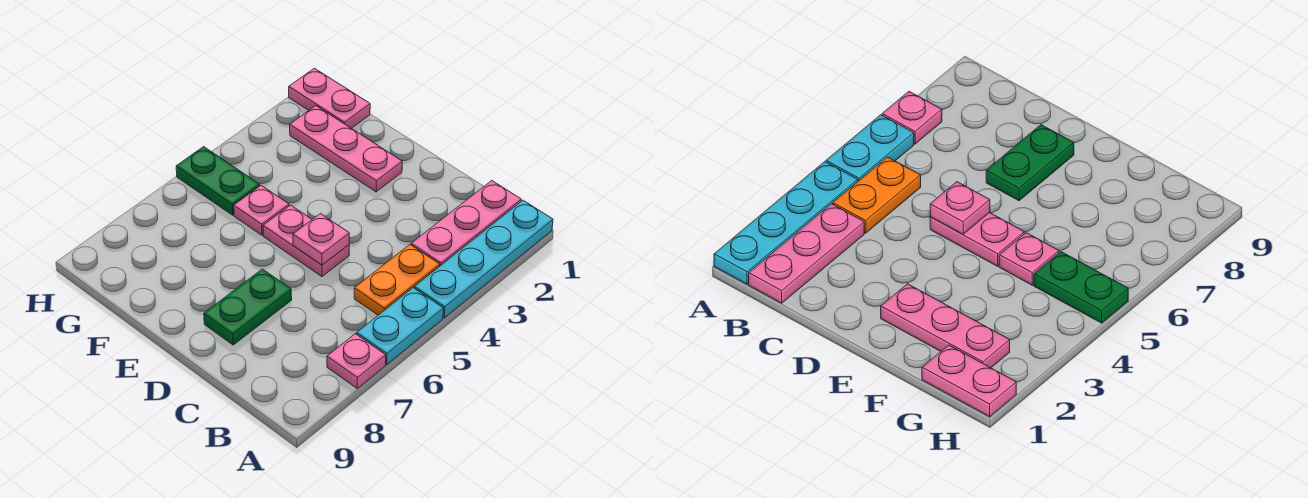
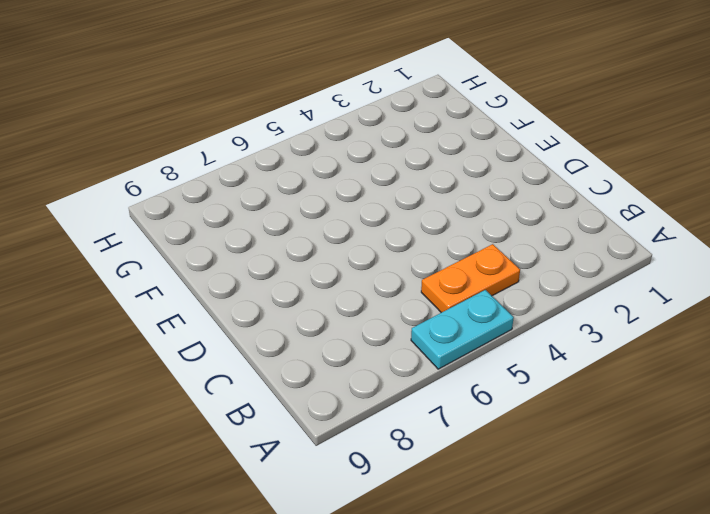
none -> cyan 1x4 plate [414,200,553,318]
none -> pink 1x1 plate [327,334,386,388]
none -> pink 1x3 plate [411,181,521,266]

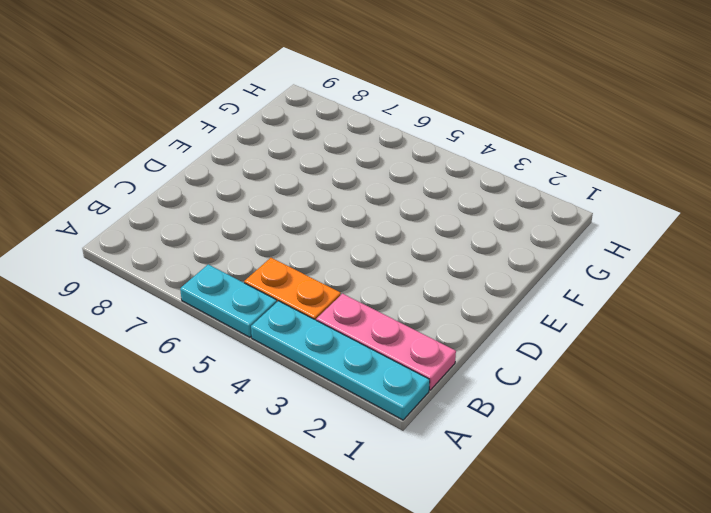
none -> pink 1x1 plate [327,334,386,388]
none -> pink 1x2 plate [263,205,349,276]
none -> green 1x2 plate [204,269,292,345]

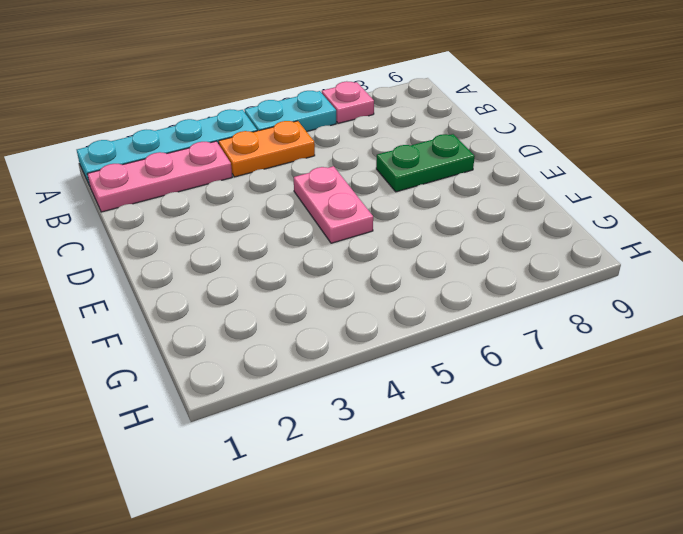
none -> pink 1x3 plate [290,106,402,192]
none -> pink 1x1 plate [234,185,289,235]
none -> pink 1x2 plate [289,68,370,128]

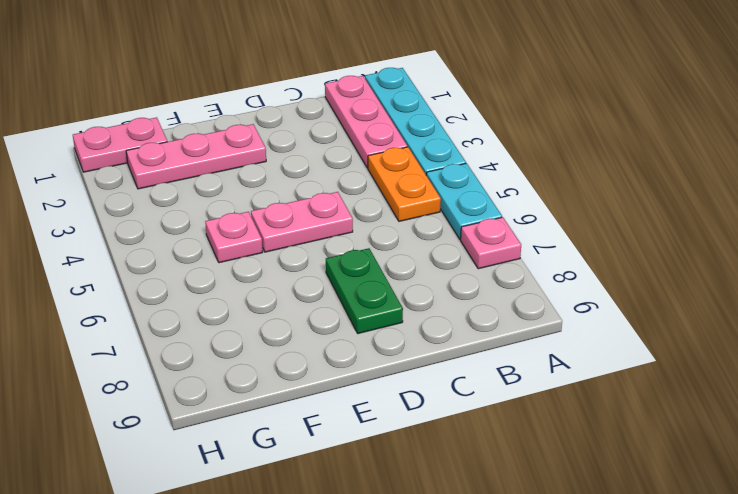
none -> green 1x2 plate [176,147,260,215]
none -> pink 1x1 plate [293,214,349,265]

